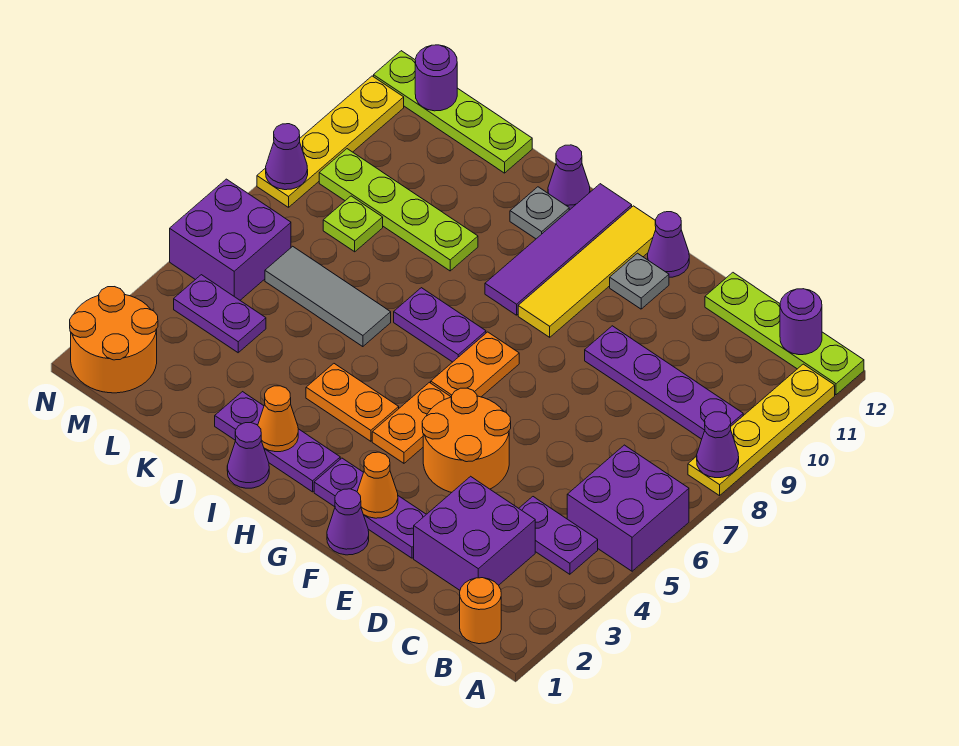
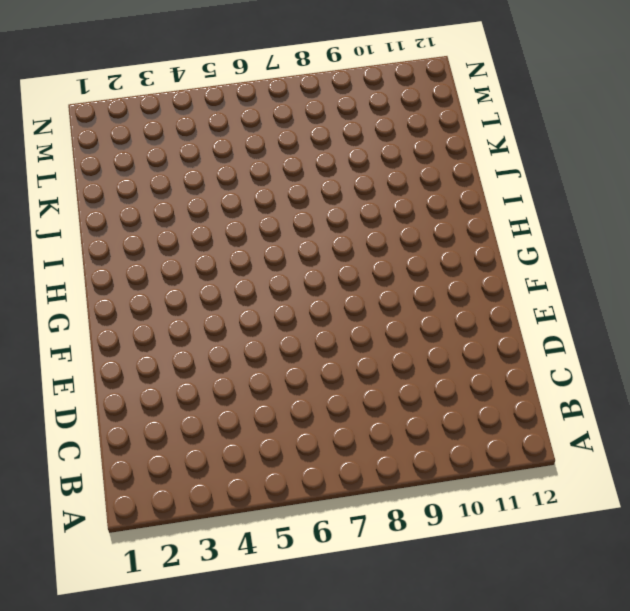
none -> purple 2x2 brick [567,445,689,571]
none -> yellow 1x4 plate [688,364,835,496]
none -> lime 1x4 plate [705,273,864,395]
none -> orange 1x1 round brick [460,578,501,644]

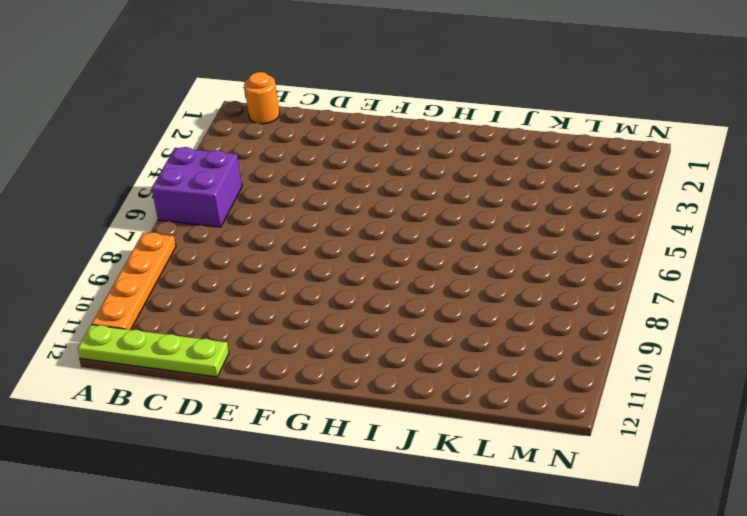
orange 1x4 plate [92,232,176,330] -> yellow 1x4 plate [688,364,835,496]
none -> purple 1x2 plate [519,497,598,574]
none -> purple 1x4 plate [585,326,743,439]
none -> purple 2x2 brick [414,476,535,590]
none -> purple 1x3 plate [314,458,426,558]

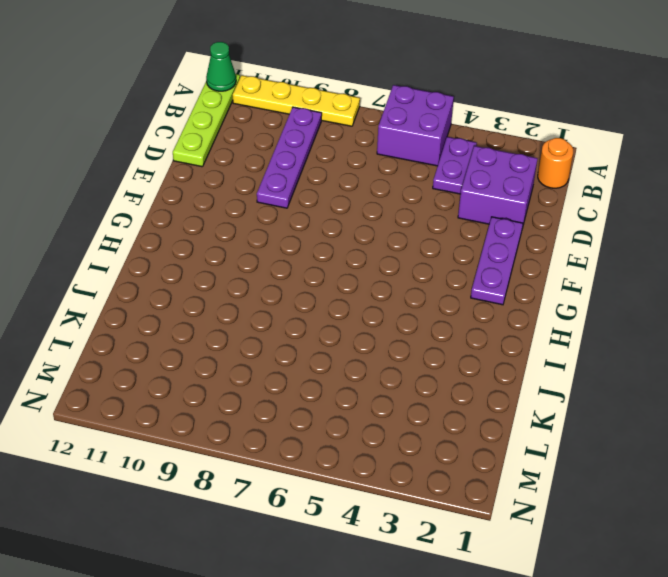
green 1x1 cone [206,42,236,91] -> none
none -> orange 2x2 round brick [422,388,511,493]
none -> purple 1x1 cone [327,489,369,555]
none -> grey 1x1 plate [610,253,669,309]
none -> purple 1x1 cone [648,212,689,277]

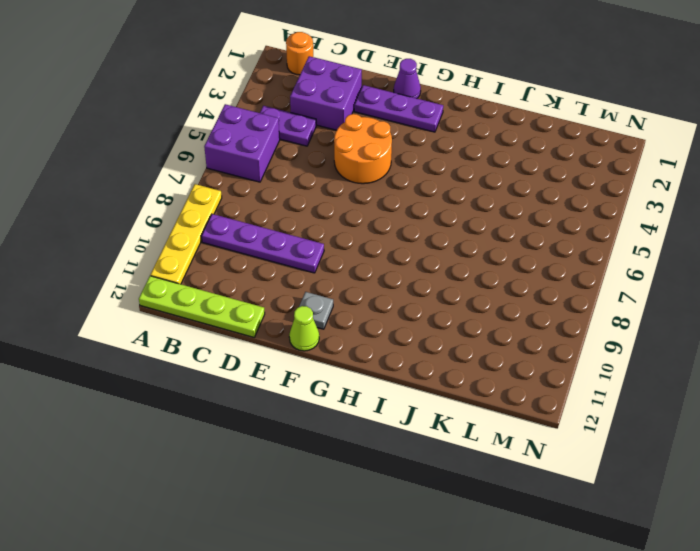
lime 1x1 cone [289,306,319,351] -> purple 1x1 cone [648,212,689,277]
none -> orange 1x2 plate [372,382,451,463]
none -> orange 1x2 plate [431,332,519,397]
none -> yellow 1x4 tile [518,206,656,337]
none -> purple 1x3 plate [215,392,340,492]

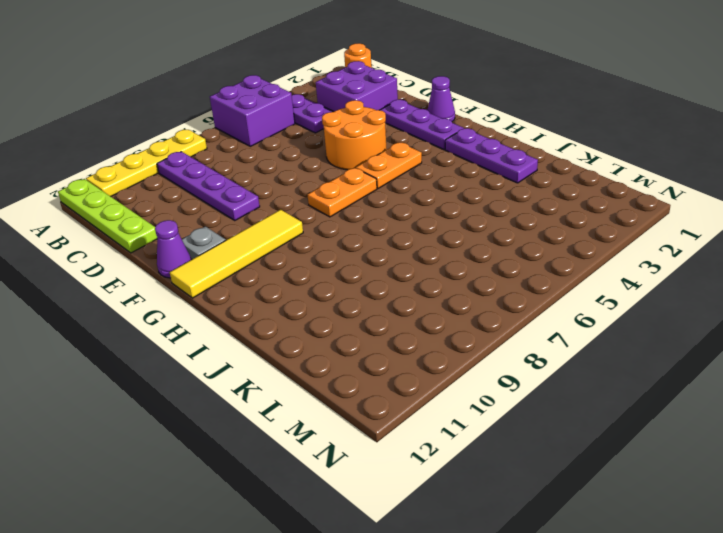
none -> orange 1x2 plate [306,364,399,441]
none -> purple 1x2 plate [394,288,486,362]
none -> purple 1x4 tile [485,184,632,315]
none -> purple 1x1 cone [227,423,269,488]

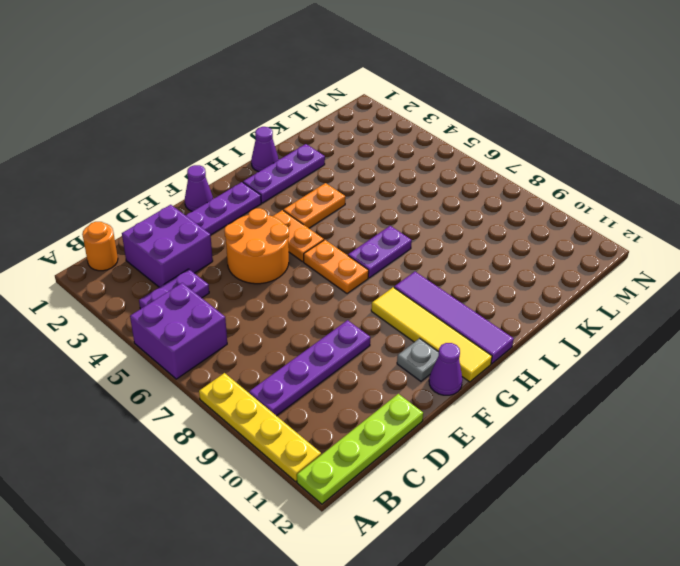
none -> grey 1x1 plate [510,187,569,239]
none -> purple 1x1 cone [548,145,590,210]
none -> grey 1x3 tile [265,246,391,347]
none -> lime 1x4 plate [319,149,478,271]

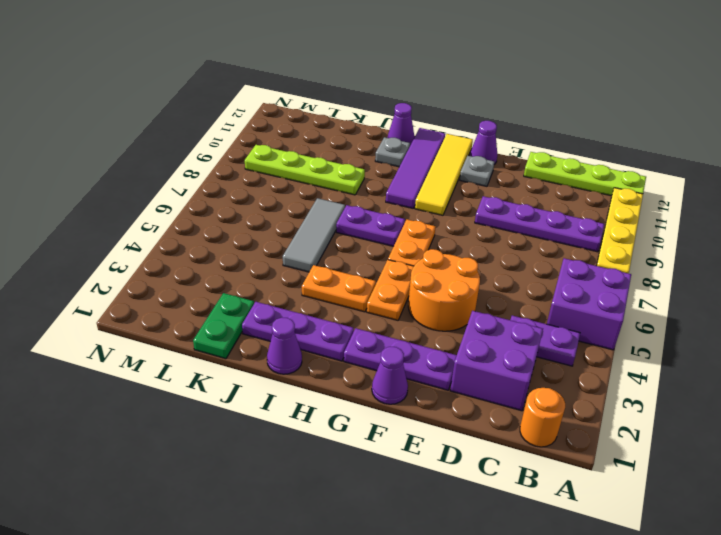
grey 1x3 tile [283,198,345,272] -> grey 1x3 tile turned to [265,246,391,347]
green 1x2 plate [193,293,254,359] -> none
none -> lime 1x4 plate [374,51,532,173]
none -> purple 1x2 plate [174,275,266,353]
none -> lime 1x1 plate [323,196,383,252]
none -> orange 2x2 round brick [70,287,158,393]

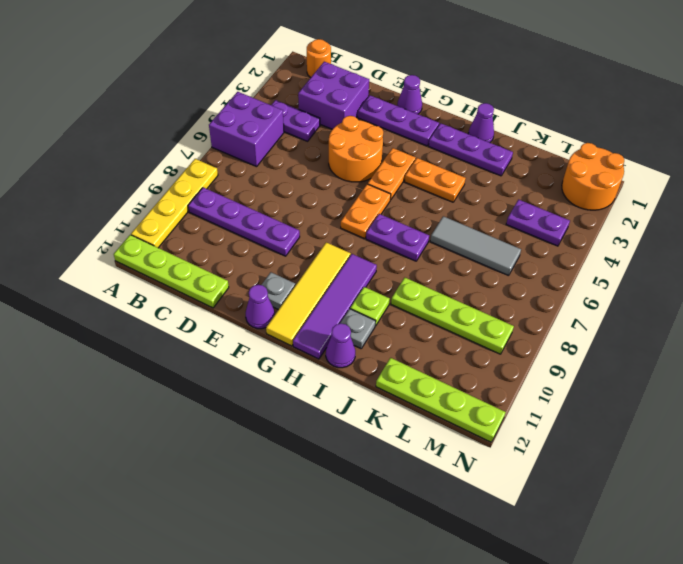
lime 1x1 plate [350,287,390,326] -> lime 1x1 plate moved to [323,196,383,252]
none -> purple 2x2 brick [170,179,291,300]
none -> yellow 1x4 plate [257,76,404,207]
none -> purple 1x1 cone [697,412,739,478]
none -> purple 1x1 round brick [780,289,822,355]

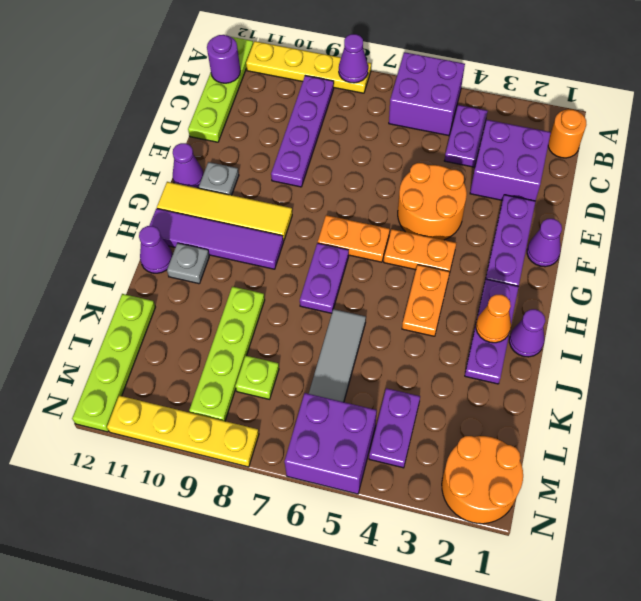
none -> orange 1x1 cone [357,452,398,518]
none -> purple 1x1 round brick [415,45,457,111]
none -> purple 1x1 cone [266,124,308,190]

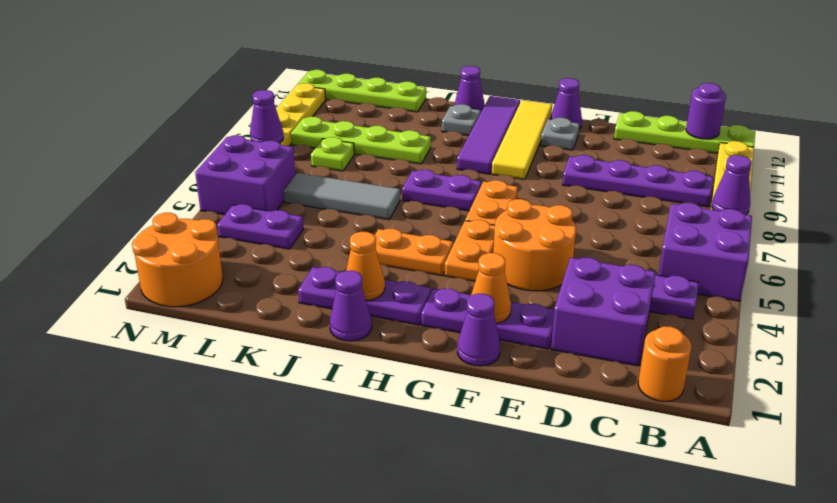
none -> purple 1x1 round brick [415,45,457,111]

